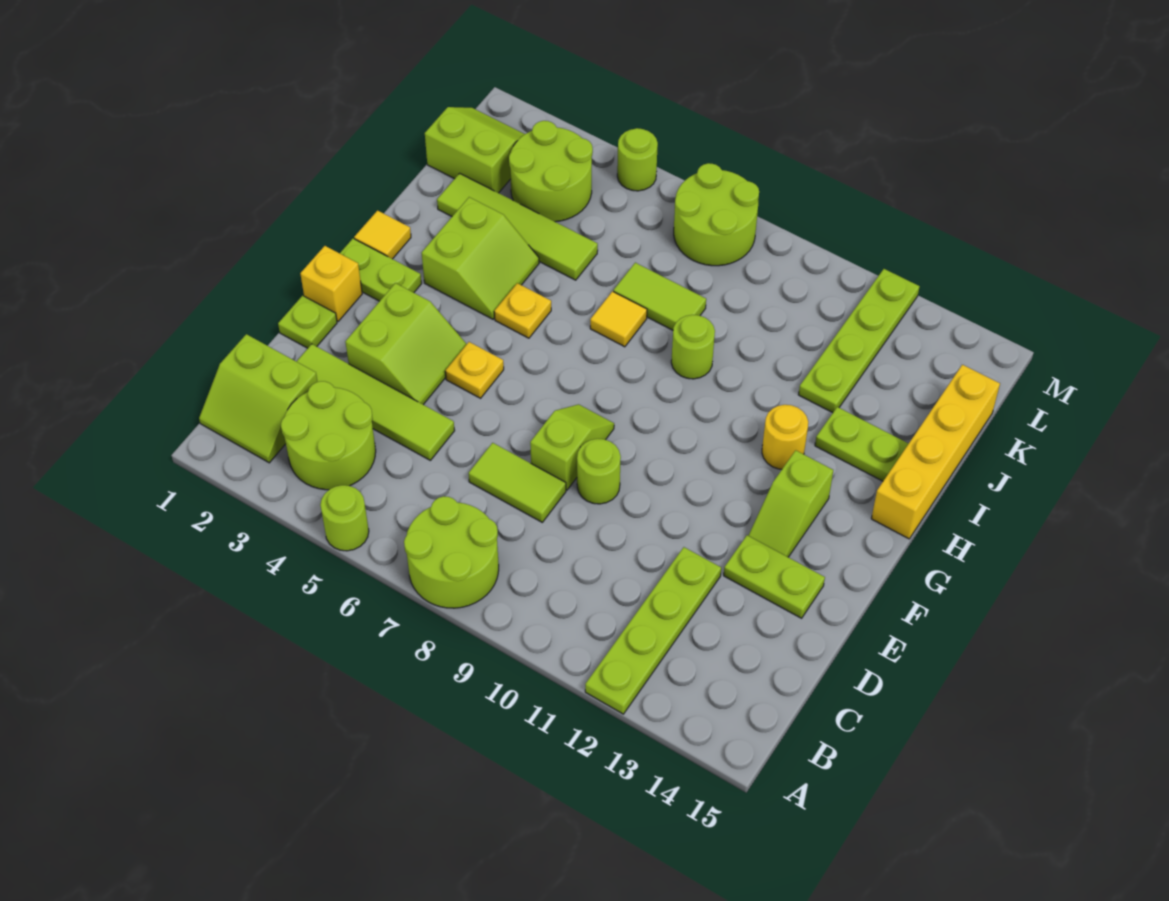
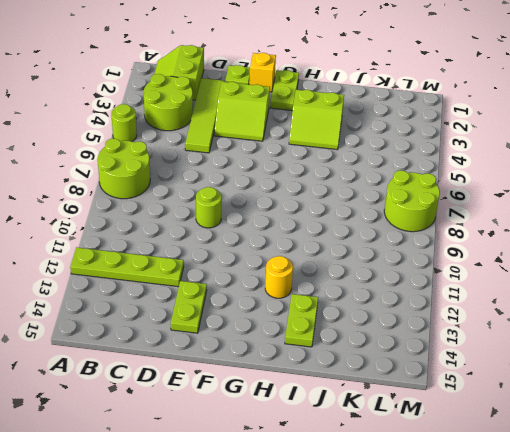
none -> lime 1x2 tile [469,443,566,522]
none -> lime 1x2 slope [530,404,614,490]
none -> yellow 1x1 plate [445,342,504,398]
none -> lime 1x2 slope [748,450,833,557]

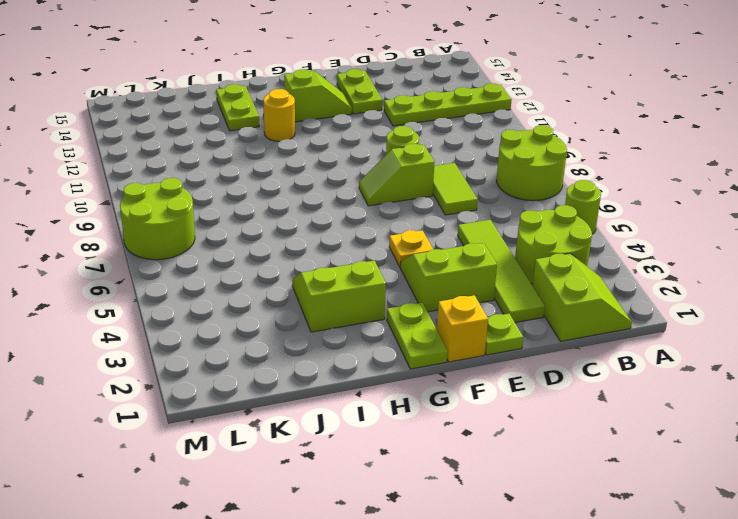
none -> yellow 1x1 tile [354,211,411,259]
none -> yellow 1x1 plate [494,283,551,338]
none -> yellow 1x4 brick [871,365,1000,539]
none -> yellow 1x1 tile [590,291,647,347]

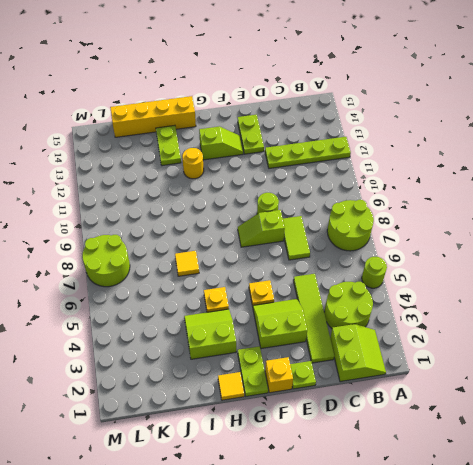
none -> lime 1x1 round brick [671,315,715,379]
none -> lime 1x4 tile [437,173,598,280]
none -> lime 1x2 tile [613,263,706,330]
none -> lime 1x4 plate [799,269,920,413]

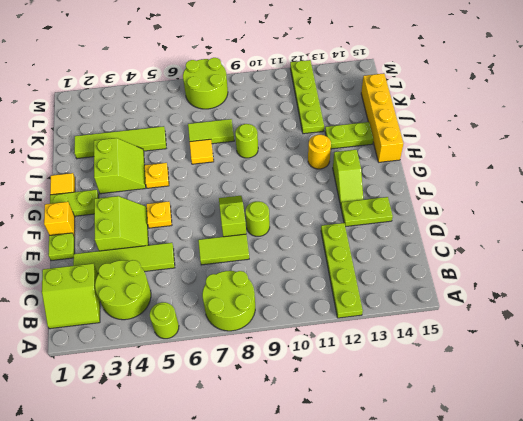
none -> lime 2x2 slope [425,107,525,193]
none -> lime 2x2 round brick [509,121,593,222]
none -> lime 1x1 round brick [617,128,658,191]

